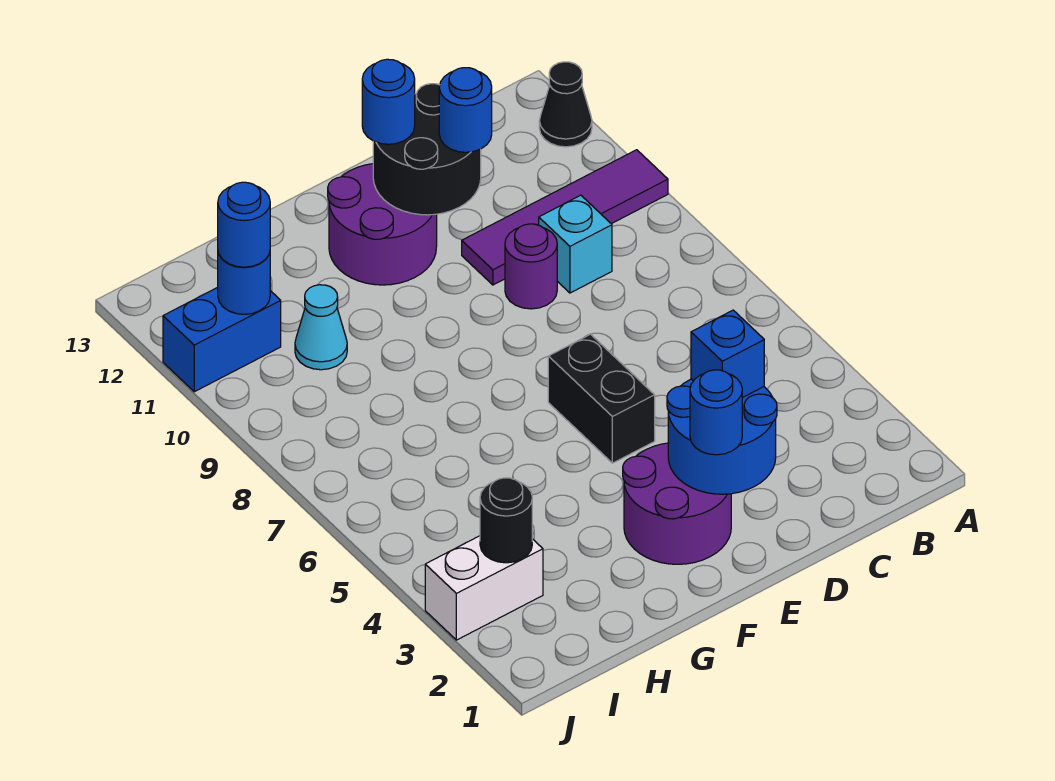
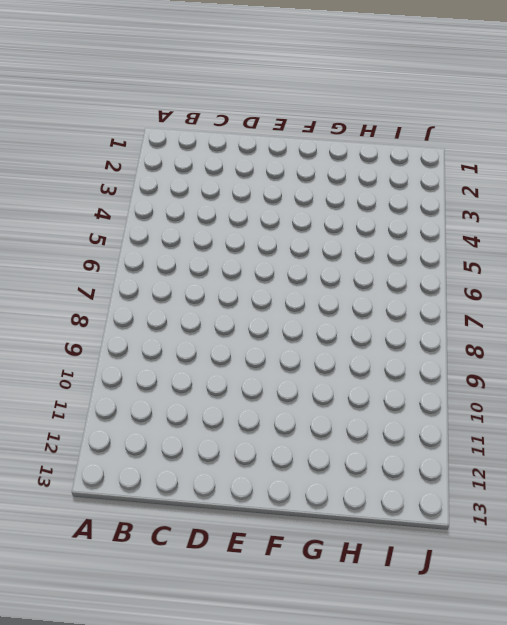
none -> purple 1x4 tile [462,150,668,285]
none -> black 1x1 cone [539,62,592,147]
none -> cyan 1x1 brick [539,195,612,293]

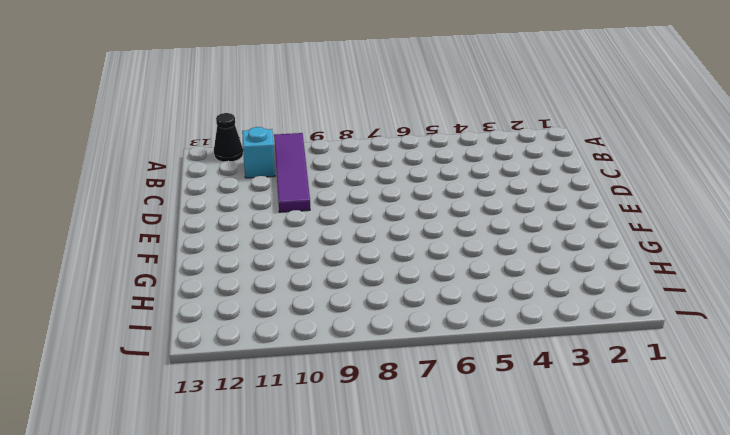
cyan 1x1 brick [242,127,275,178] -> cyan 1x1 brick moved to [539,195,612,293]
none -> purple 1x1 round brick [505,224,557,309]
none -> purple 2x2 round brick [623,443,731,564]
none -> black 1x2 brick [548,334,655,463]

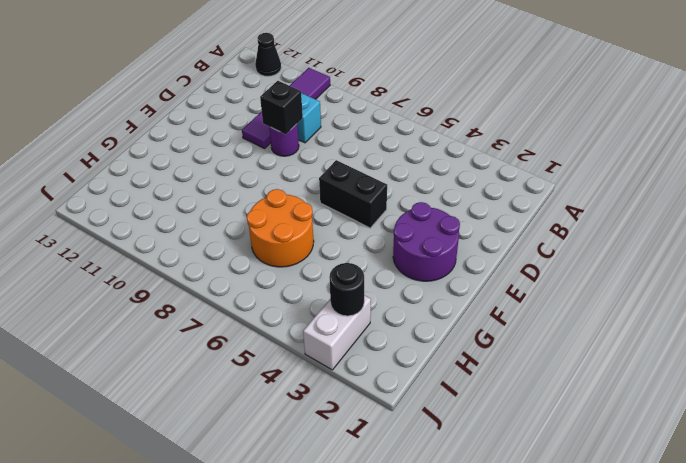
black 1x1 brick [260,81,303,134] -> none
orange 2x2 round brick [247,189,314,267] -> none
none -> purple 2x2 round brick [328,164,437,285]
none -> cyan 1x1 cone [295,285,347,370]
none -> blue 1x2 brick [163,287,281,392]

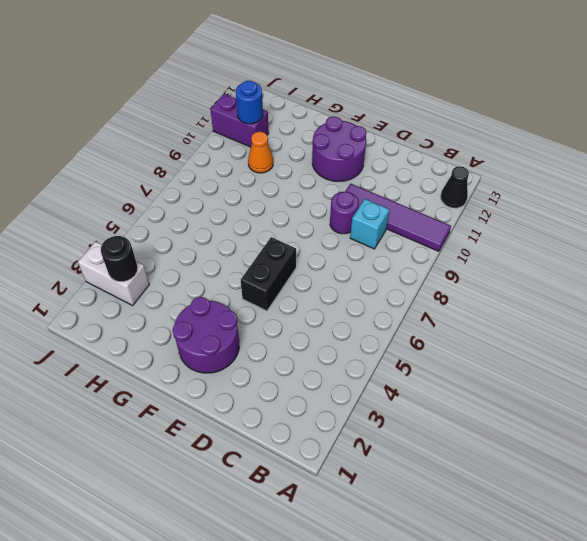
orange 1x1 cone [248,132,273,173] -> cyan 1x1 cone [295,285,347,370]
purple 1x2 brick [210,94,269,147] -> blue 1x2 brick [163,287,281,392]
none -> blue 2x2 round brick [667,379,777,494]
none -> black 2x2 round brick [373,84,481,215]
none -> blue 1x1 brick [691,310,764,398]

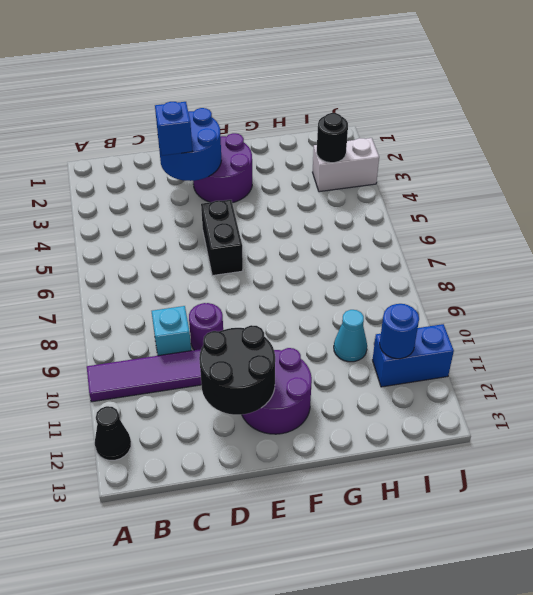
none -> blue 1x1 round brick [439,68,492,152]
none -> blue 1x1 round brick [690,370,742,455]
none -> blue 1x1 round brick [362,59,415,144]

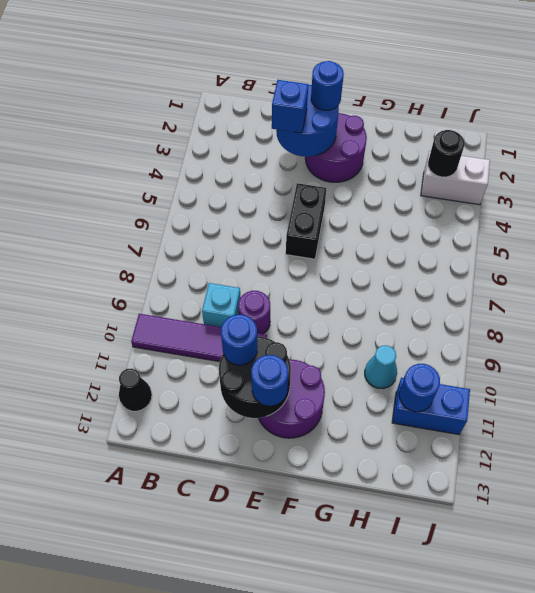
none -> blue 1x1 round brick [218,182,270,267]

